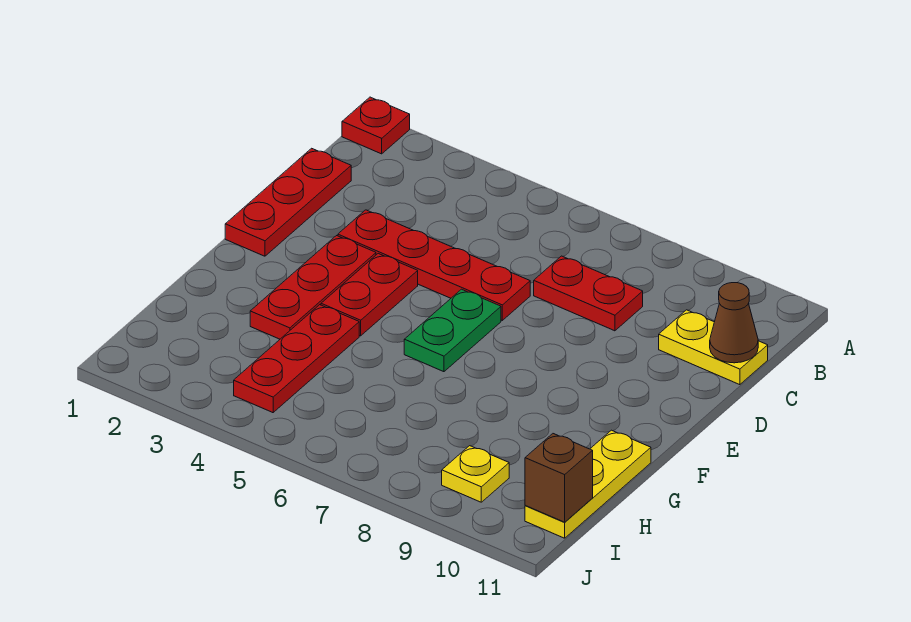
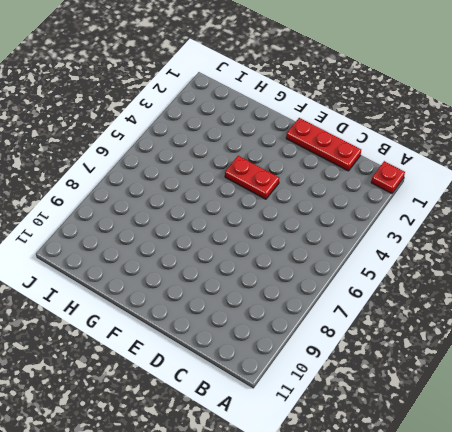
none -> red 1x2 plate [534,256,643,331]
none -> yellow 1x2 plate [659,310,768,385]
none -> red 1x4 plate [338,210,530,320]

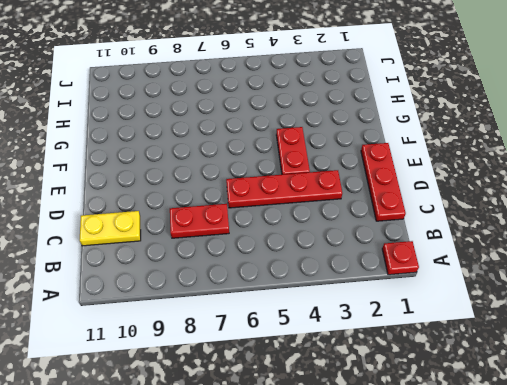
none -> red 1x3 plate [250,236,376,339]
none -> green 1x2 plate [404,289,501,372]
none -> red 1x3 plate [234,305,359,413]

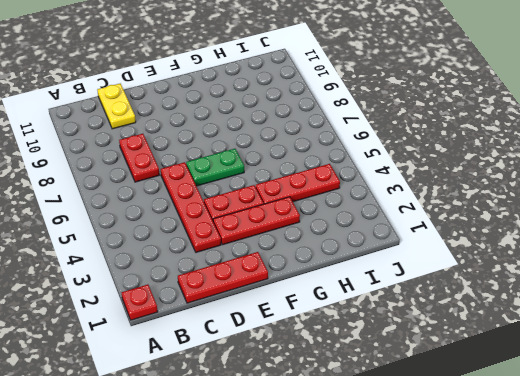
none -> yellow 1x3 plate [525,430,651,538]
none -> yellow 1x1 plate [442,446,509,502]
none -> brown 1x1 cone [710,283,758,363]

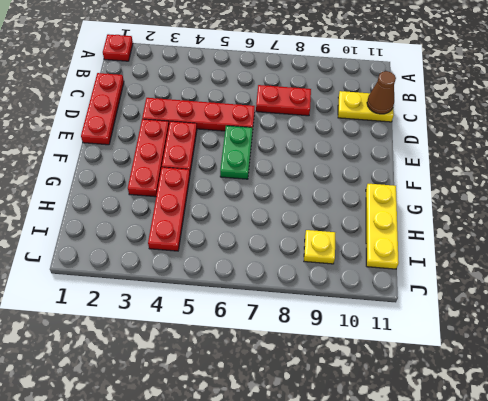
none -> brown 1x1 brick [525,434,593,522]

